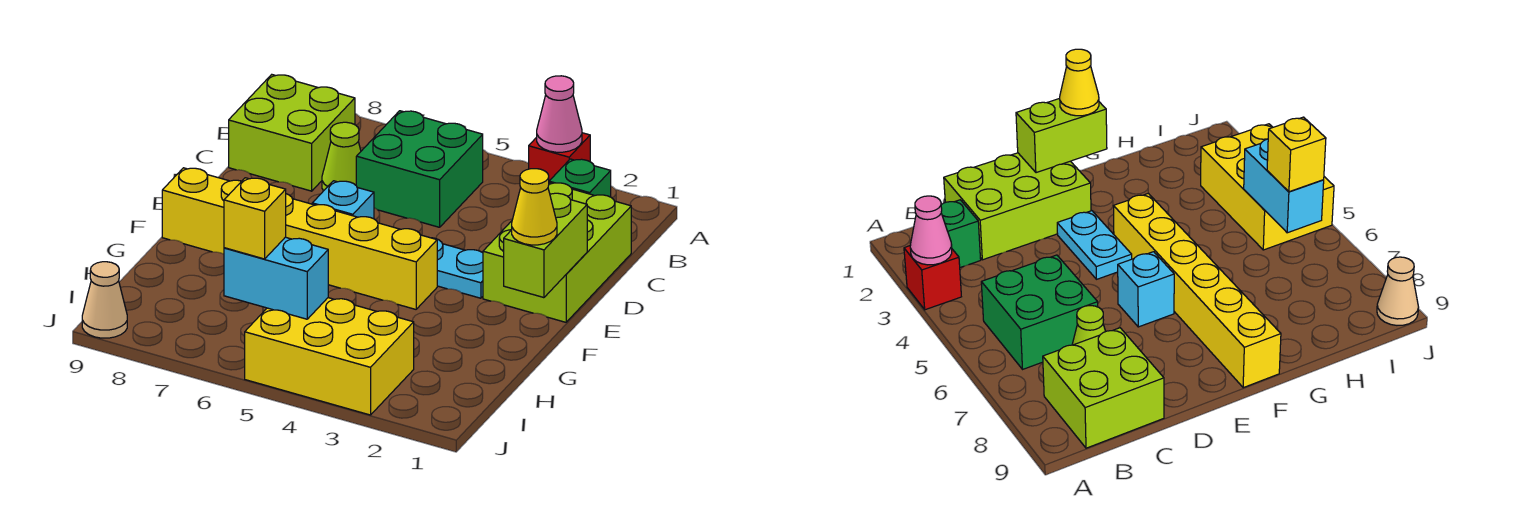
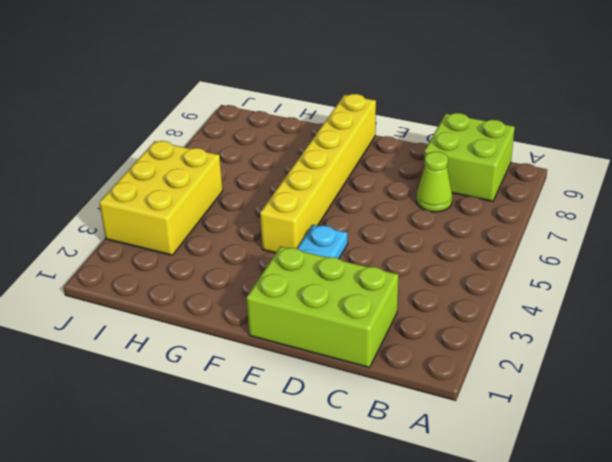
none -> red 1x1 brick [529,133,590,181]
none -> green 1x1 brick [549,159,611,197]
none -> green 2x2 brick [356,111,483,227]

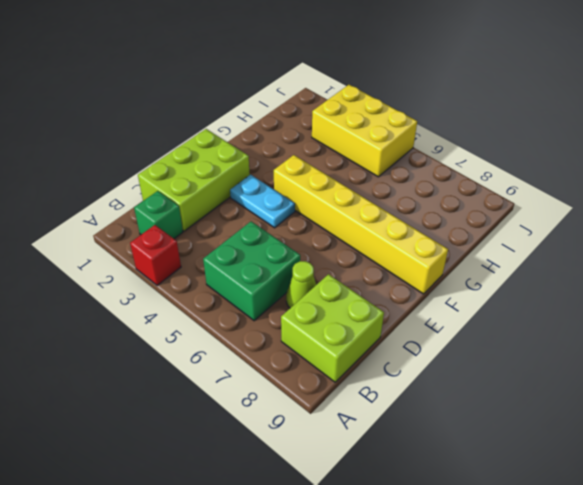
none -> cyan 1x1 brick [312,181,374,219]
none -> tan 1x1 cone [82,262,127,338]
none -> pink 1x1 cone [537,76,582,152]

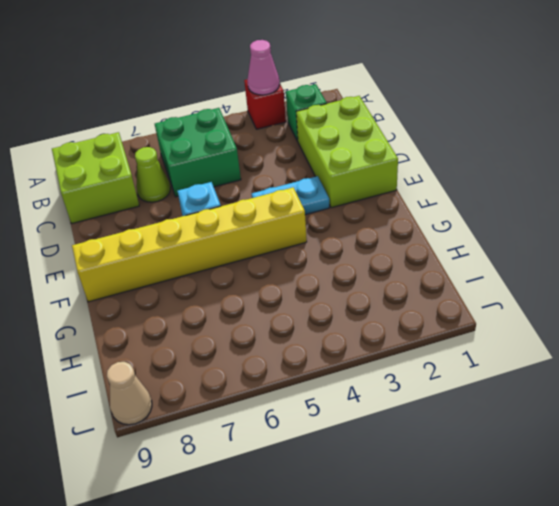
none -> yellow 2x3 brick [245,298,414,415]
none -> lime 1x2 brick [504,193,587,298]
none -> cyan 1x2 brick [224,237,328,319]

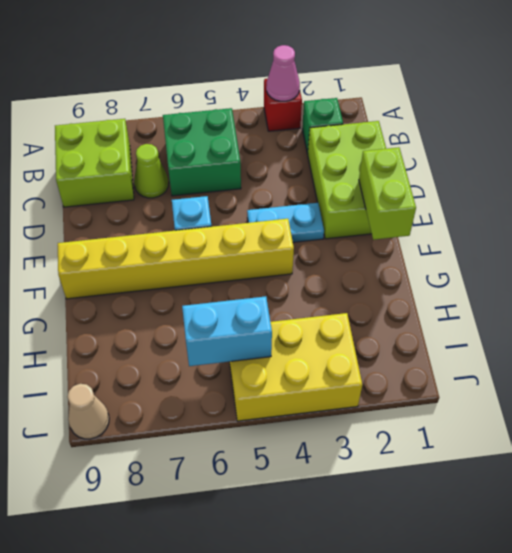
none -> yellow 1x1 cone [512,169,557,245]
none -> yellow 1x1 brick [224,178,286,259]

